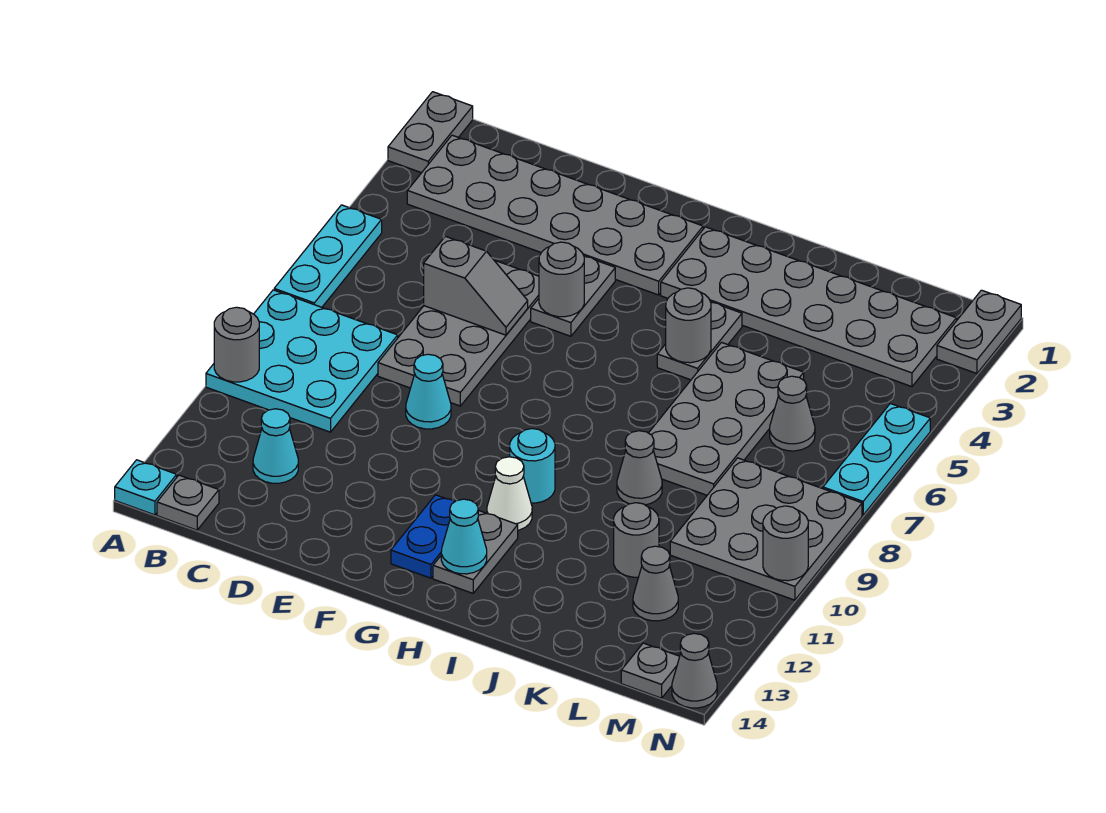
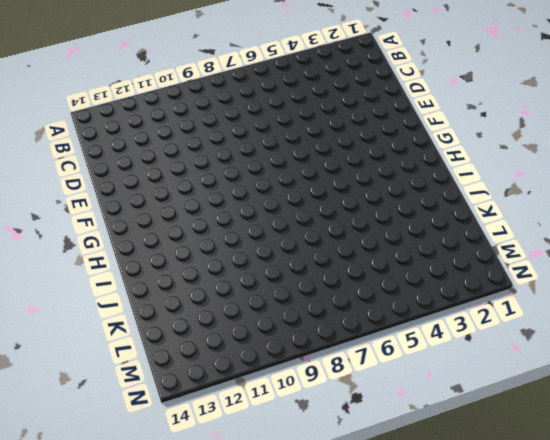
none -> grey 1x2 plate [388,92,473,173]
none -> cyan 1x3 plate [274,205,382,307]
none -> cyan 3x3 plate [206,290,398,432]
none -> cyan 1x1 plate [115,460,177,515]

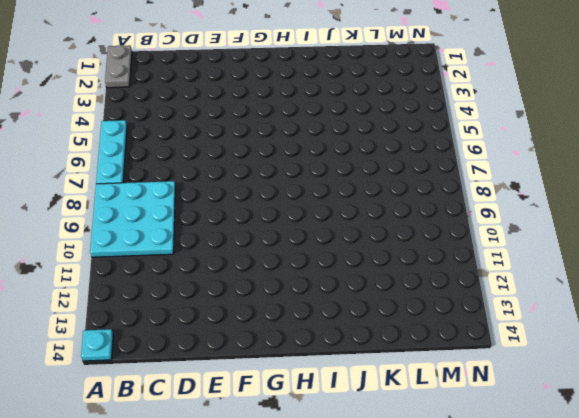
none -> grey 2x6 plate [407,135,703,295]
none -> grey 1x1 plate [157,475,219,530]
none -> cyan 1x1 cone [253,409,298,483]
none -> grey 2x4 plate [378,260,539,406]

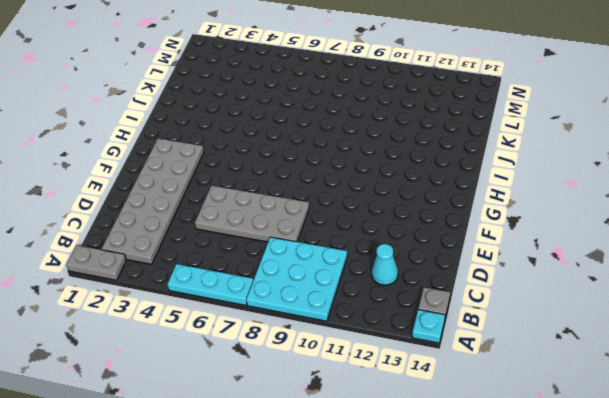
none -> cyan 1x1 cone [406,354,451,429]
none -> grey 1x2 plate [531,256,615,336]
none -> blue 1x2 plate [391,495,455,578]
none -> grey 2x6 plate [661,227,957,387]

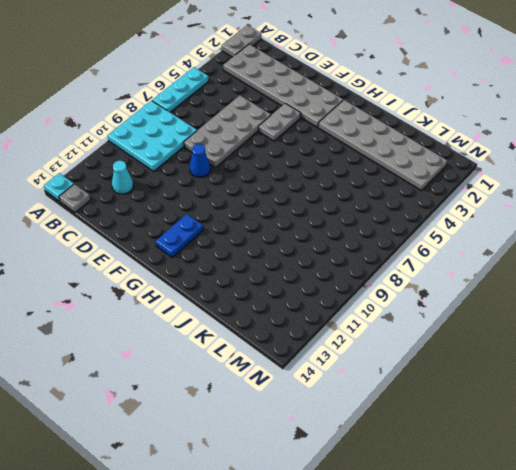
blue 1x1 cone [190,144,210,177] -> cyan 1x1 cone [406,354,451,429]
none -> cyan 1x1 round brick [510,429,555,503]
none -> white 1x1 cone [487,457,532,530]
none -> grey 1x2 plate [433,510,518,593]
none -> grey 1x2 plate [657,302,742,380]

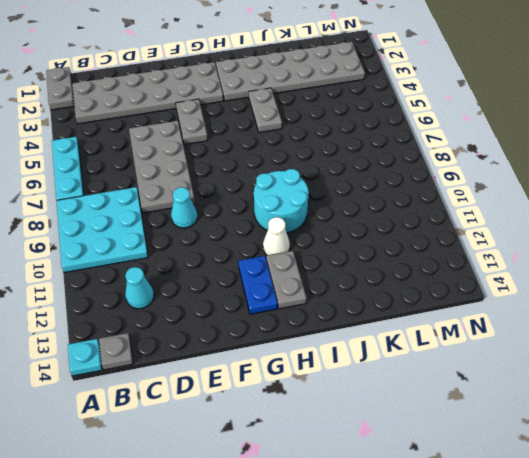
cyan 2x2 round brick [254,169,309,233] -> cyan 1x1 round brick [510,429,555,503]
none -> grey 2x4 plate [649,342,804,495]
none -> grey 1x1 cone [617,431,662,505]
none -> grey 1x1 round brick [614,503,659,577]
none -> grey 1x1 cone [770,376,815,451]

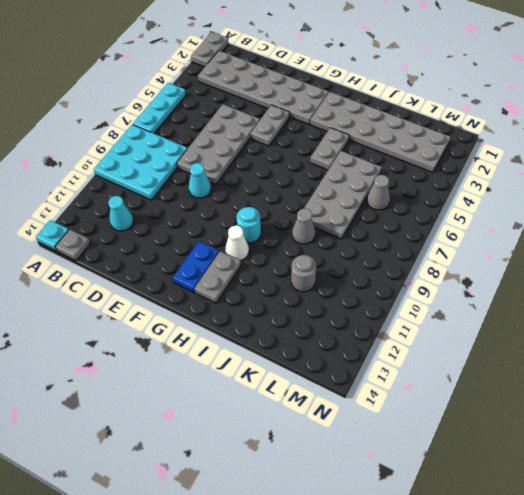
none -> grey 3x3 plate [670,458,862,600]
none -> grey 1x1 cone [633,546,678,621]
none -> grey 1x1 plate [621,643,680,698]
none -> grey 1x2 plate [937,290,1021,374]

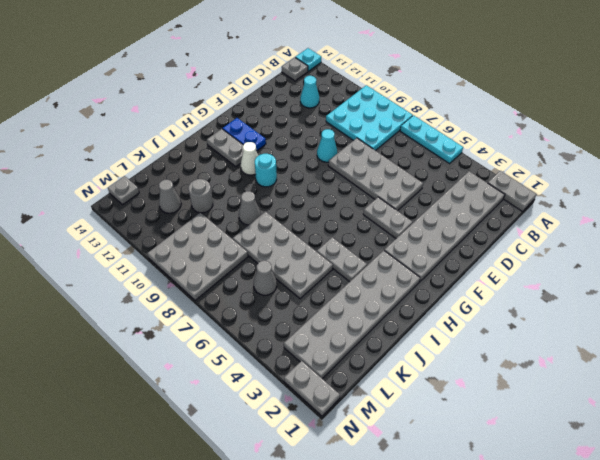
none -> cyan 1x3 plate [823,404,930,515]
none -> grey 1x1 cone [672,633,717,708]
none -> grey 1x1 round brick [214,307,259,382]
none -> grey 1x2 slope [424,236,528,335]

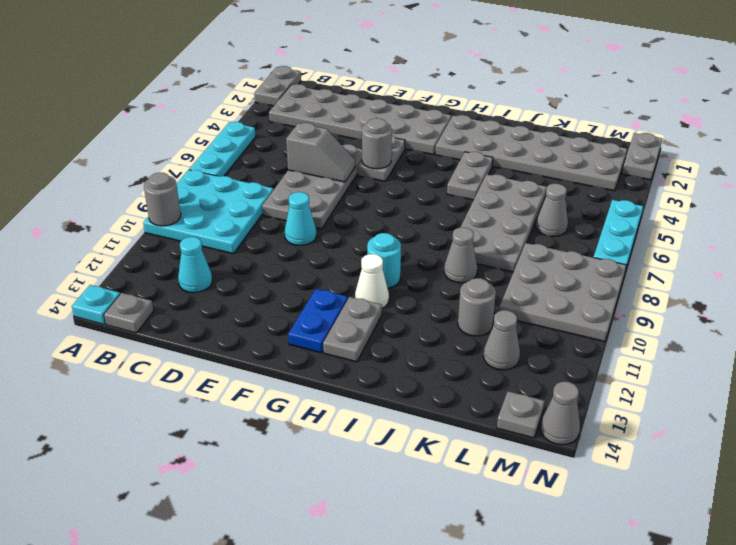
none -> cyan 1x1 cone [441,499,487,574]
none -> grey 1x1 round brick [666,288,711,363]
none -> grey 1x1 round brick [763,506,808,581]

